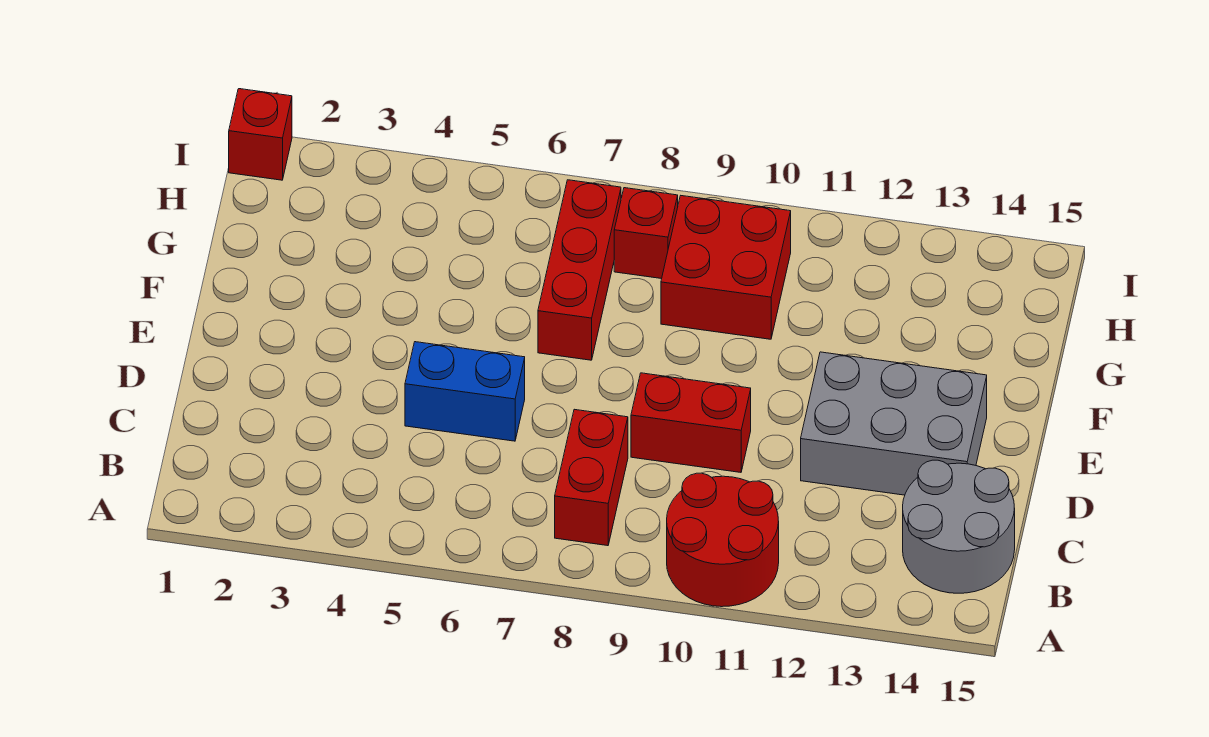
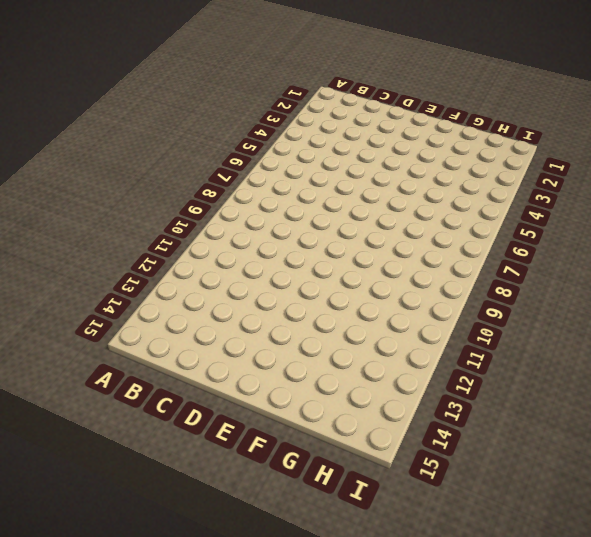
none -> red 2x2 round brick [667,473,779,607]
none -> red 1x2 brick [555,409,628,546]

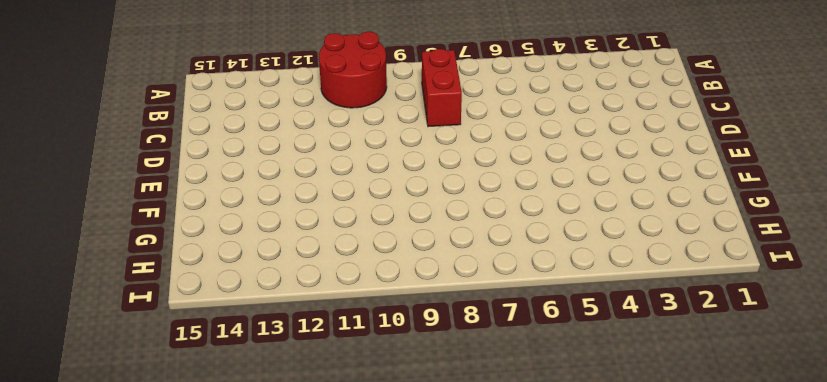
none -> grey 2x2 round brick [903,460,1015,593]
none -> blue 1x2 brick [405,342,525,441]

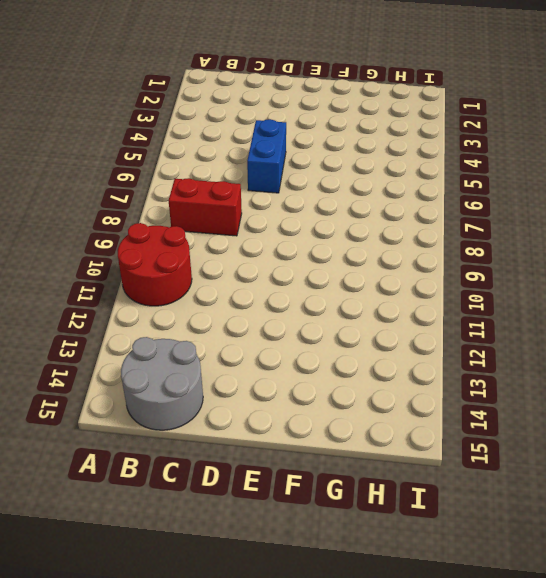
none -> red 1x2 brick [631,373,751,472]
none -> grey 2x3 brick [801,352,987,495]

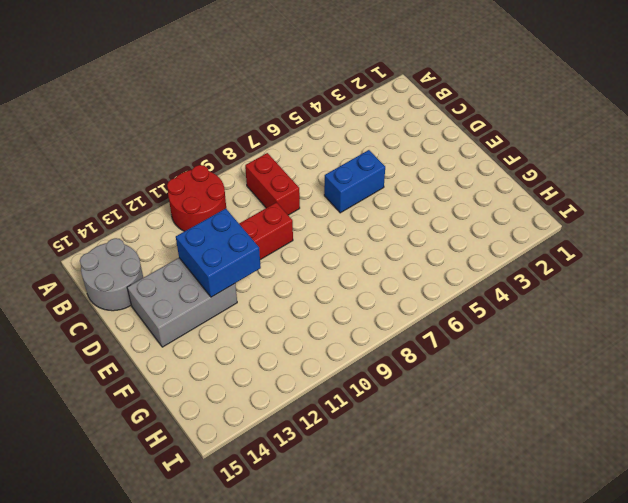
blue 2x2 brick [176,209,261,297] -> none
none -> red 1x3 brick [538,180,621,360]
none -> red 2x2 brick [661,196,791,339]

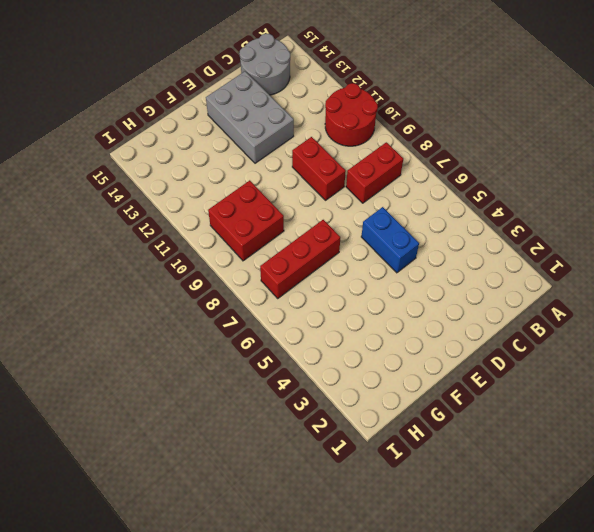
none -> red 1x1 brick [614,188,678,279]
none -> red 1x1 brick [229,89,292,180]

